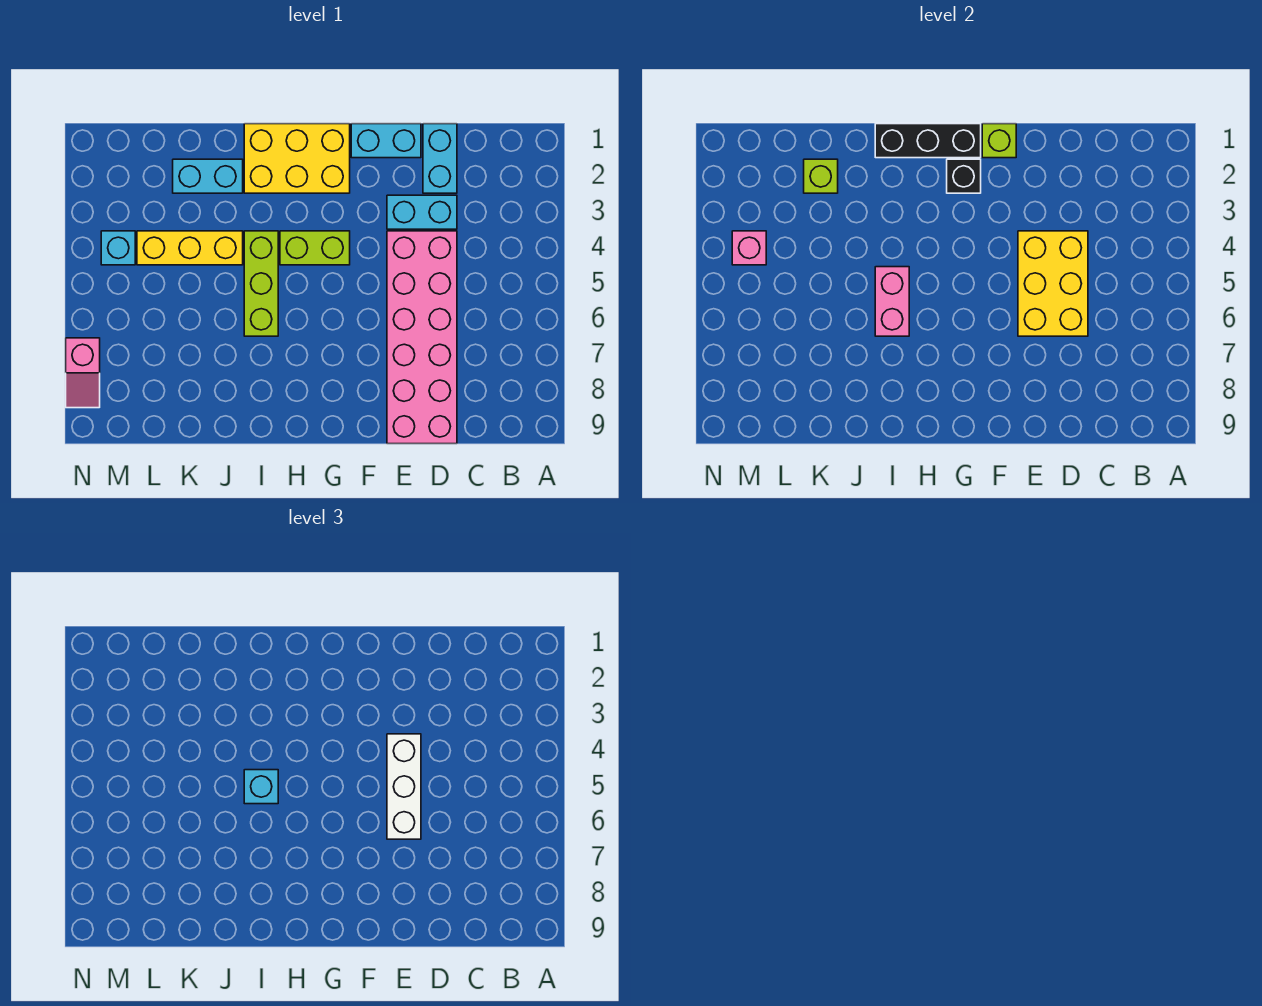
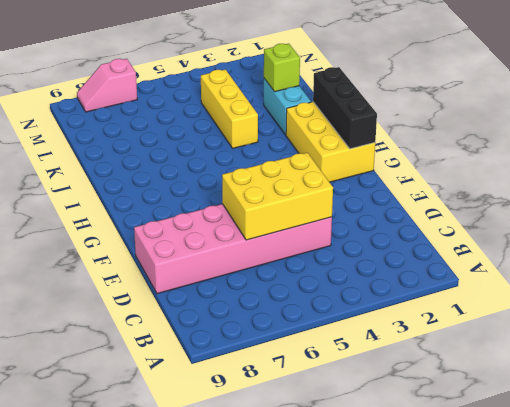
none -> cyan 1x2 brick [423,124,457,193]
none -> cyan 1x2 brick [387,195,457,229]
none -> cyan 1x2 brick [351,124,421,158]

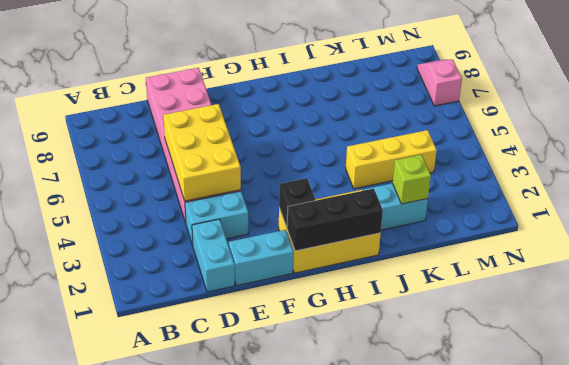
none -> lime 1x2 brick [280,231,350,265]
none -> lime 1x3 brick [244,231,278,336]
none -> cyan 1x1 brick [101,231,135,265]

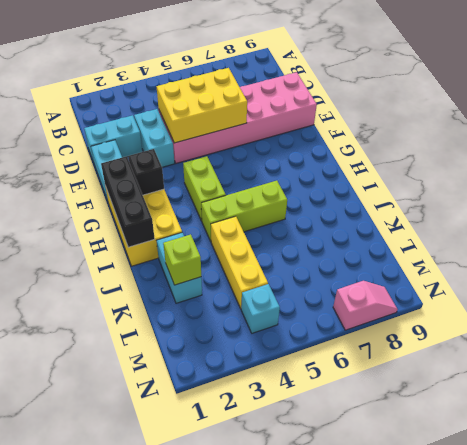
none -> lime 1x1 brick [982,124,1016,158]
none -> pink 1x2 brick [875,267,909,336]
none -> pink 1x1 brick [732,231,766,265]

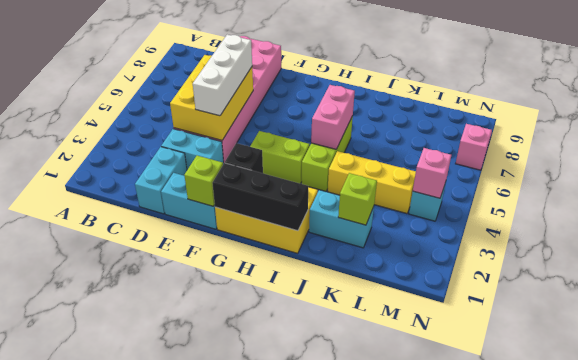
none -> cyan 1x1 brick [244,770,278,804]

